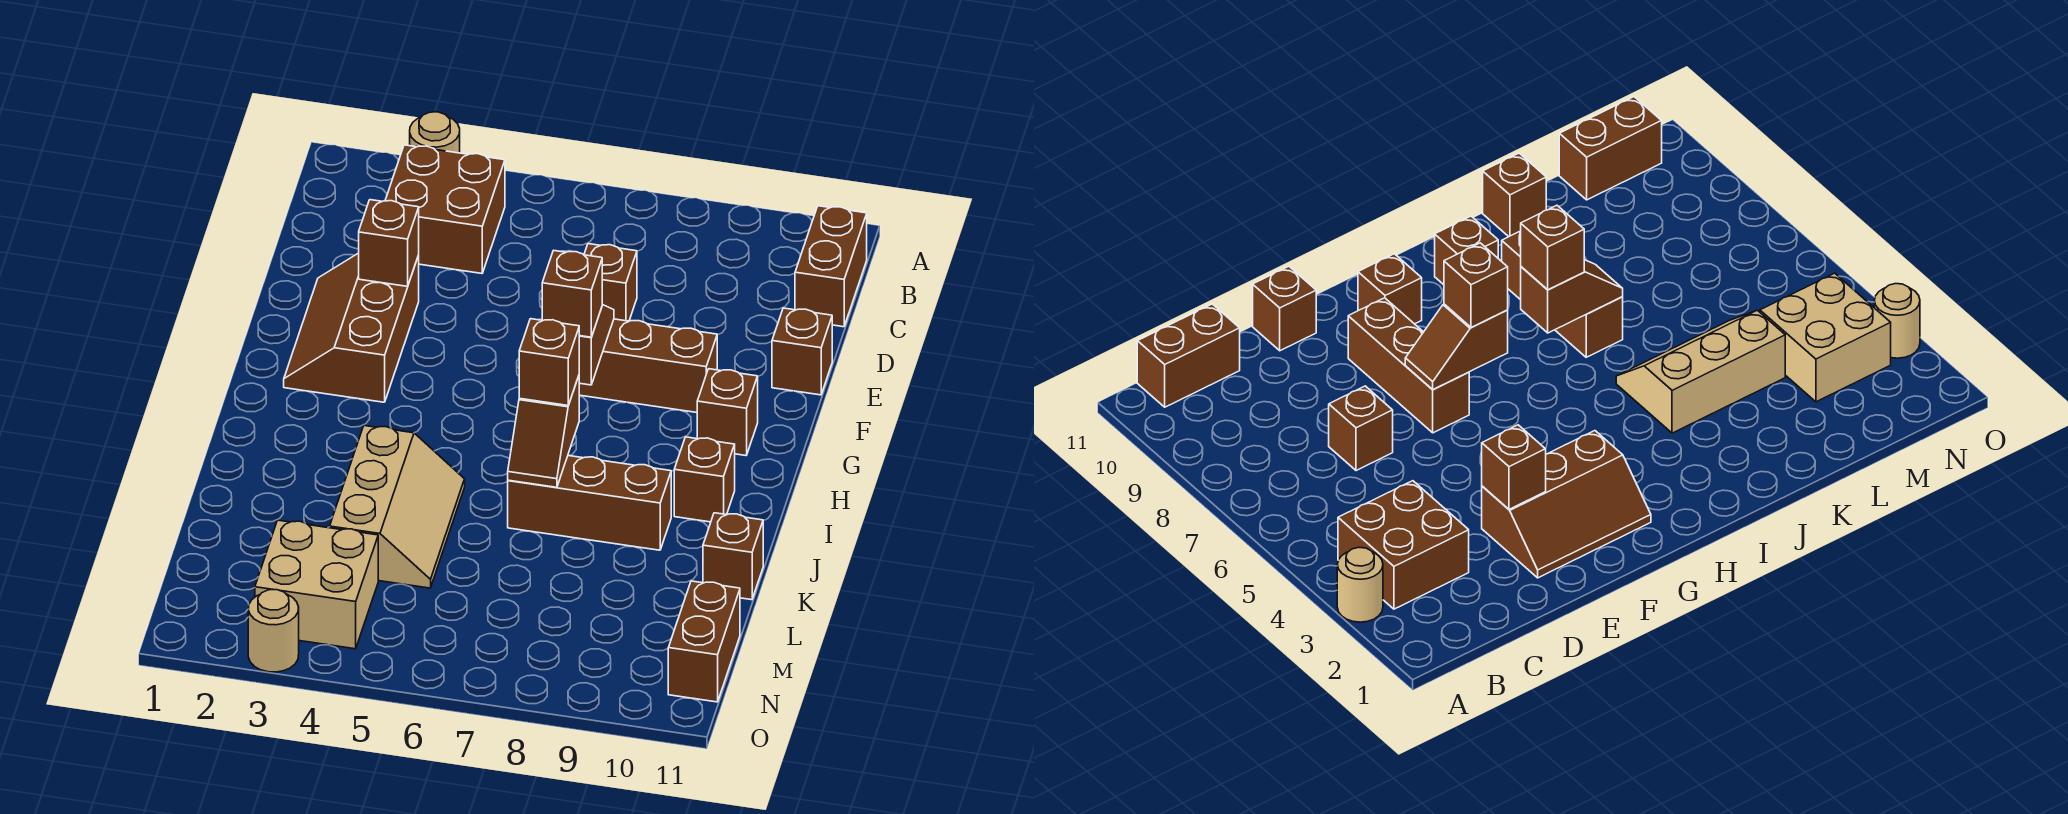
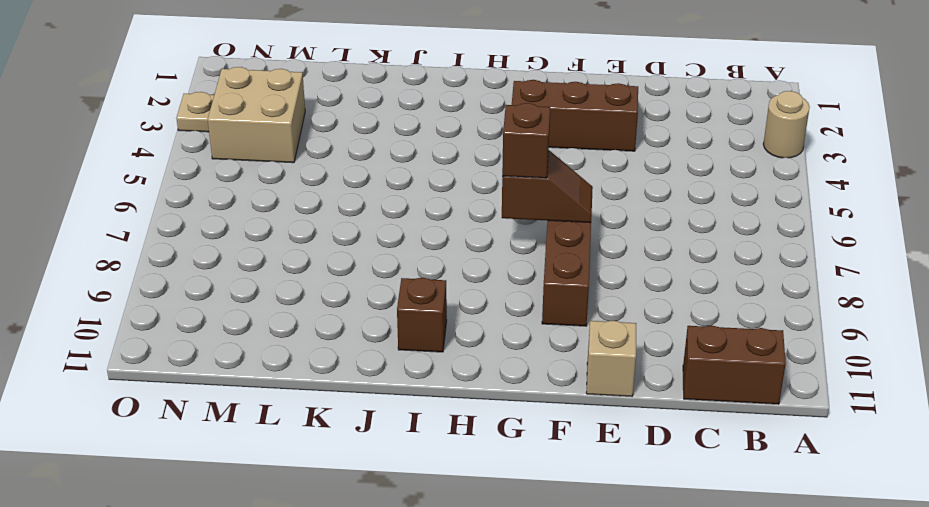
tan 1x1 brick [586,321,636,396] -> brown 1x1 brick [772,308,832,395]
tan 1x1 plate [176,92,214,132] -> tan 1x1 round brick [248,590,299,672]
none -> brown 2x2 brick [385,145,505,273]
none -> brown 1x1 brick [584,244,637,321]
none -> brown 1x1 brick [697,369,758,456]

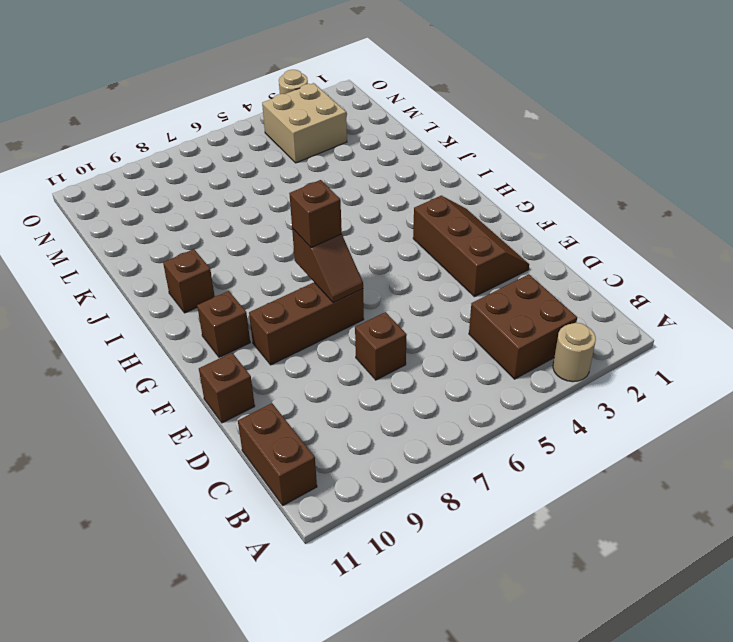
none -> tan 2x3 slope [330,426,465,588]
none -> brown 1x3 brick [508,456,671,550]
none -> brown 1x1 brick [703,513,763,600]

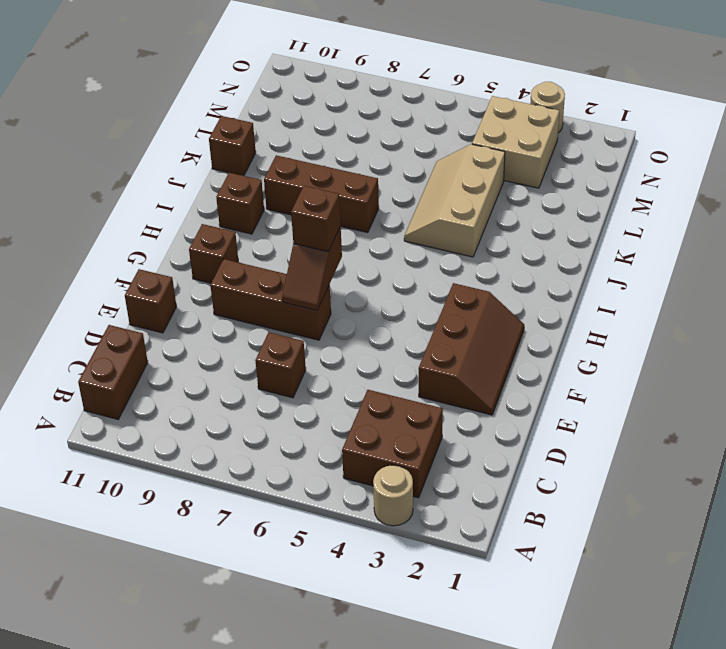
none -> brown 1x2 brick [668,581,740,702]
none -> brown 1x1 brick [359,200,419,286]
none -> brown 1x2 slope [508,376,579,487]

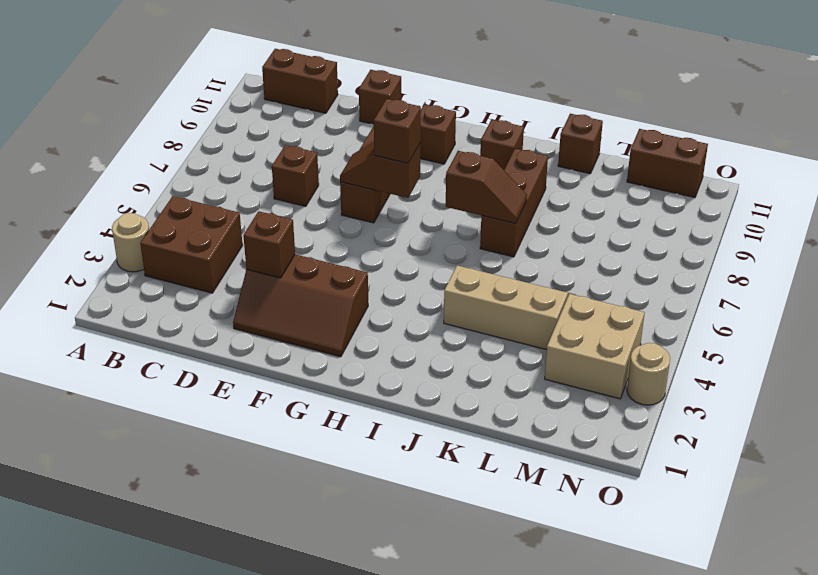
none -> brown 1x1 brick [519,319,579,405]

